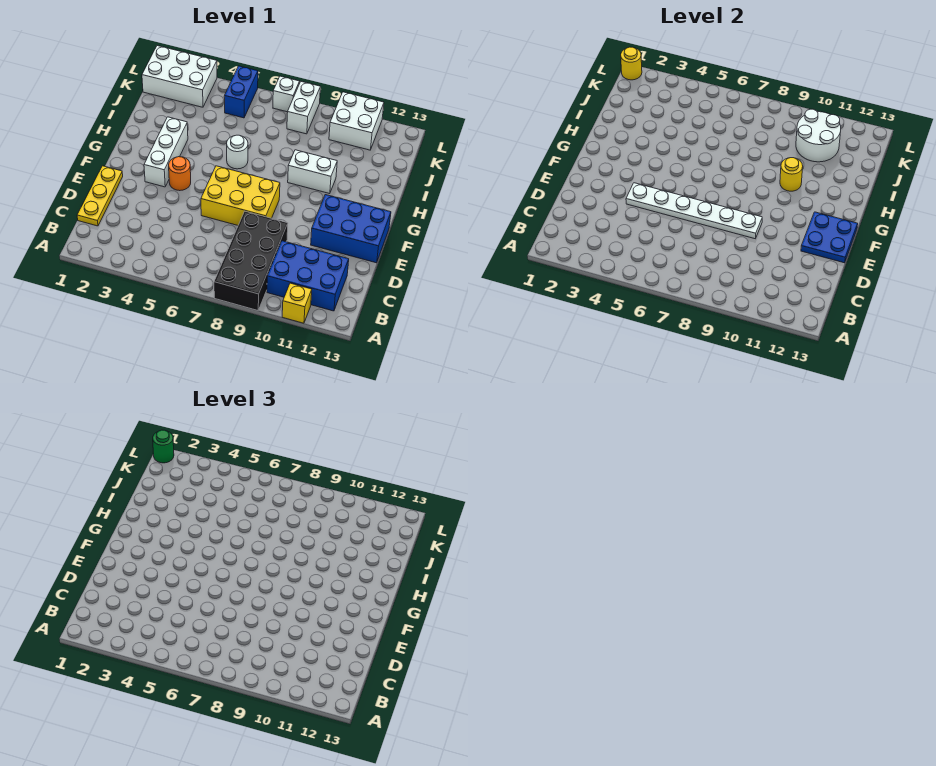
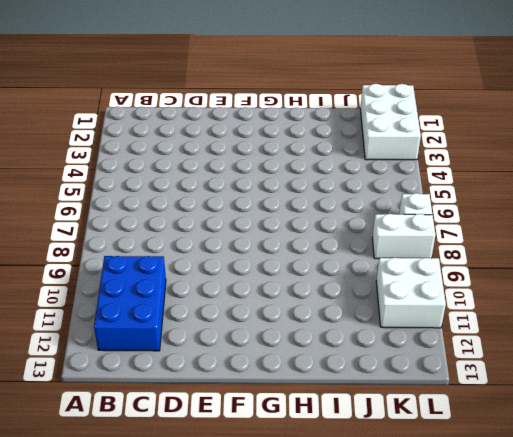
none -> black 2x4 brick [214,211,288,310]
none -> yellow 1x1 brick [282,283,312,323]
none -> yellow 1x3 plate [77,166,123,226]

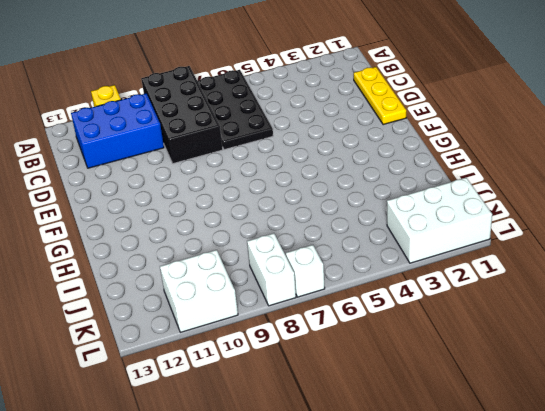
black 2x4 plate [198,70,273,150] -> none
none -> yellow 2x3 brick [201,166,280,225]
none -> blue 2x3 brick [311,195,391,263]
none -> white 1x3 brick [144,117,188,187]

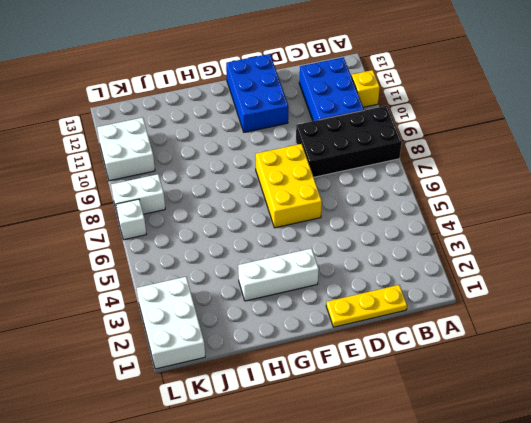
none -> orange 1x1 round brick [169,157,191,191]
none -> white 1x1 round brick [227,135,248,169]
none -> white 1x2 brick [288,150,337,194]

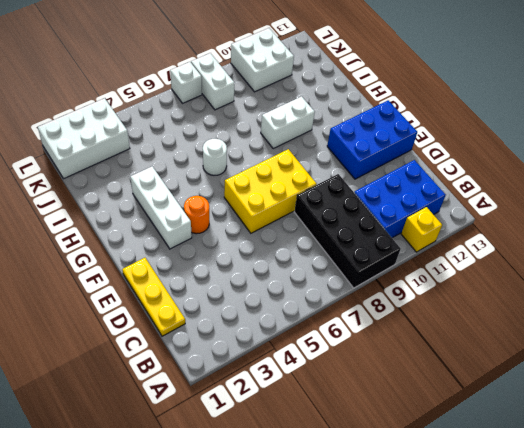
none -> blue 1x2 brick [224,66,258,118]
none -> white 1x6 plate [626,183,762,239]
none -> blue 2x2 plate [801,212,858,263]

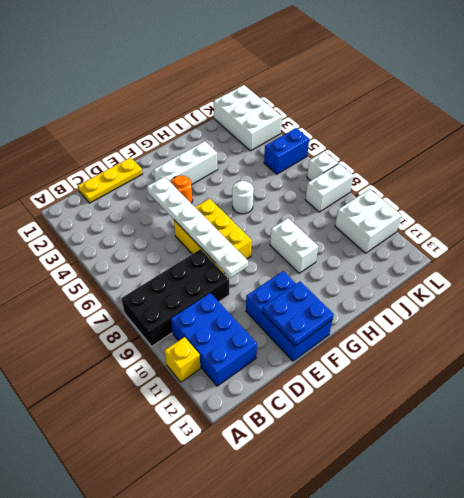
none -> yellow 1x1 round brick [780,158,803,191]
none -> white 2x2 round brick [796,109,841,162]
none -> yellow 1x1 round brick [621,47,642,80]

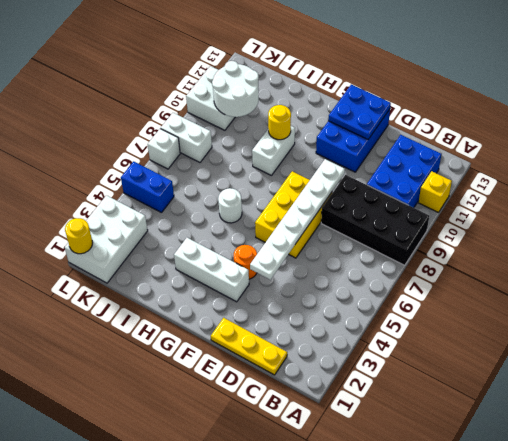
none -> green 1x1 round brick [153,430,174,463]

